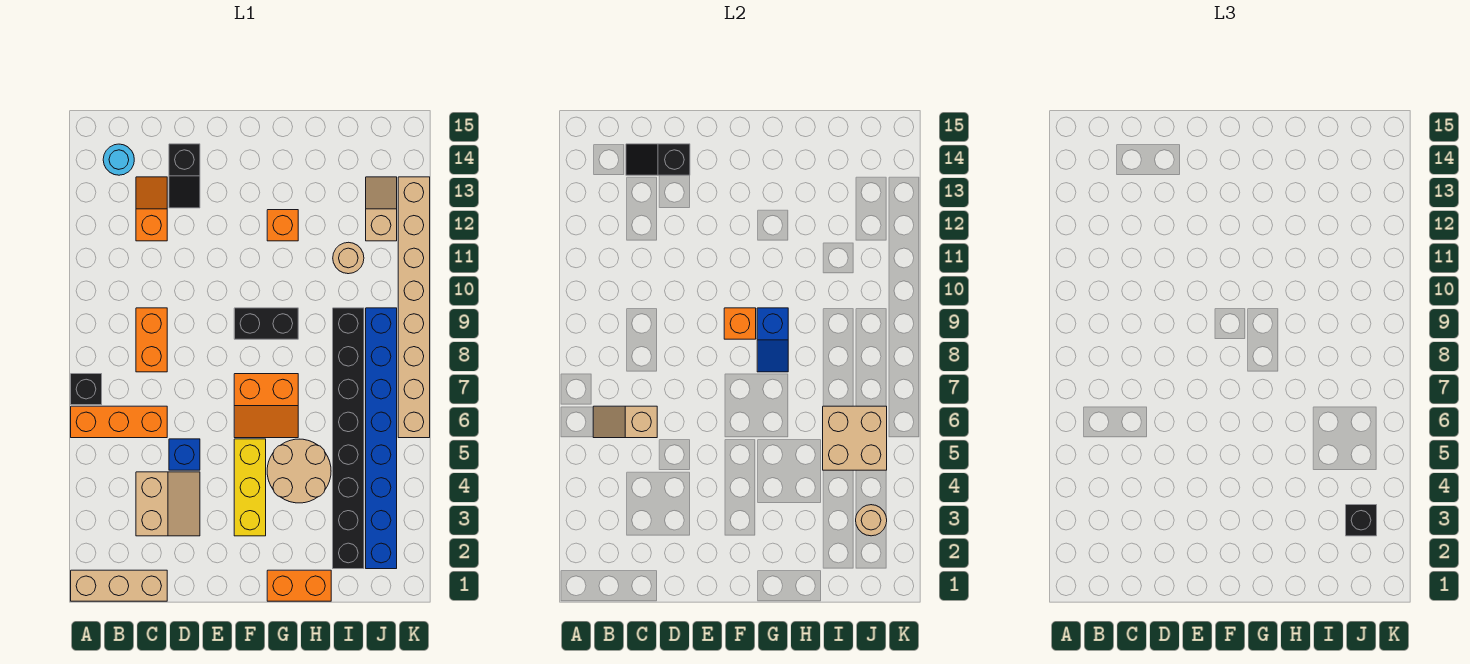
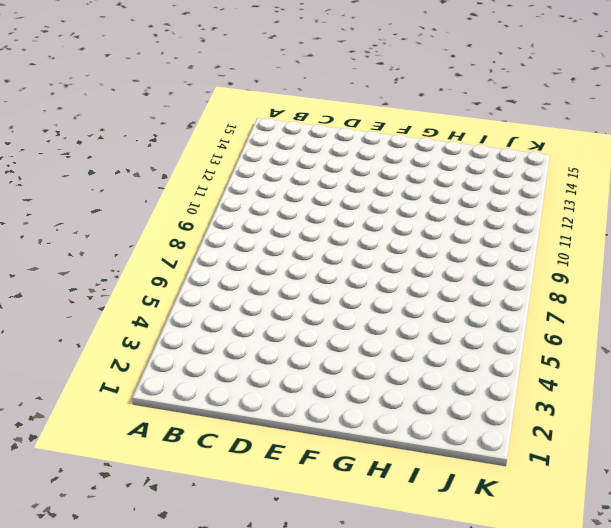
none -> tan 1x3 brick [71,570,167,601]
none -> orange 1x3 brick [71,406,167,438]
none -> black 1x1 brick [71,374,102,405]

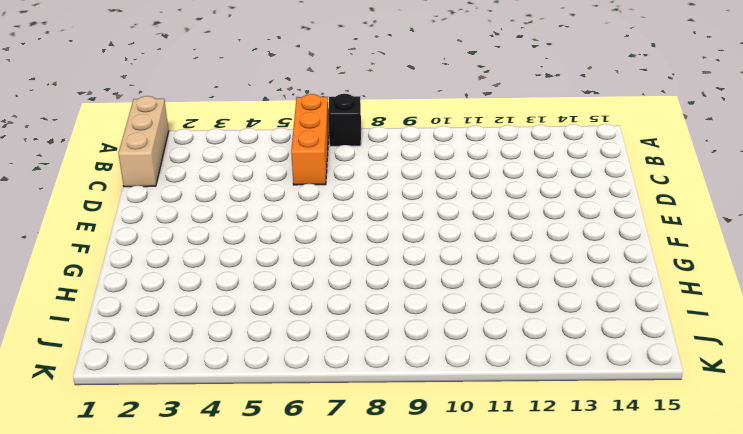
none -> cyan 1x1 round brick [103,144,134,175]
none -> tan 2x2 slope [136,472,200,536]
none -> orange 1x2 brick [136,308,167,372]

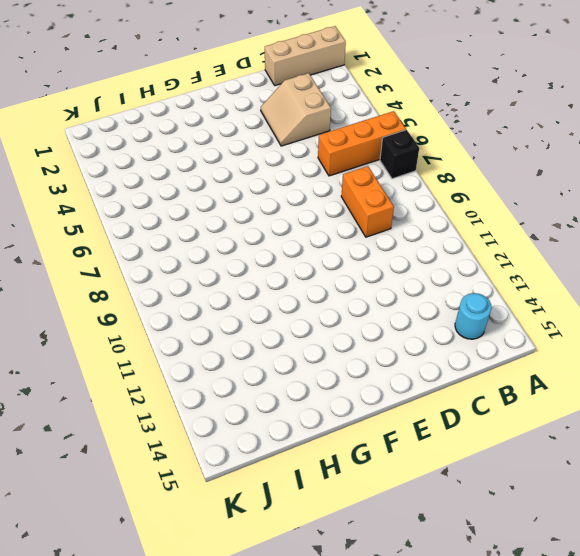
none -> orange 1x2 slope [136,177,167,241]
none -> blue 1x1 brick [169,439,200,470]
none -> black 1x2 slope [169,144,200,208]

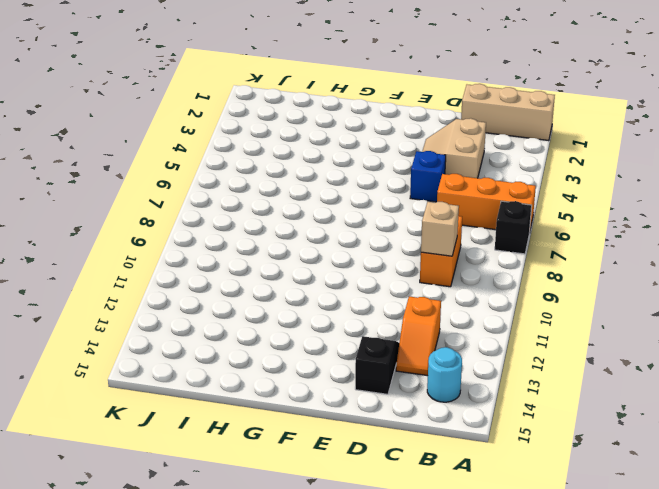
tan 1x1 brick [421,202,459,256] -> none
none -> yellow 1x3 brick [234,439,266,536]
none -> orange 2x2 slope [234,374,298,438]
none -> black 1x2 brick [234,308,298,339]

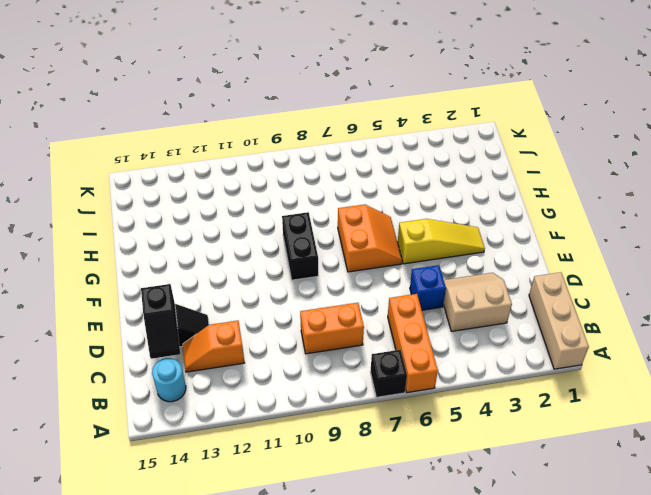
yellow 1x3 slope [398,219,485,264] -> yellow 1x3 brick [234,439,266,536]
none -> orange 1x2 brick [267,570,331,601]
none -> tan 2x2 round brick [267,439,331,503]
none -> orange 1x1 brick [267,210,298,241]

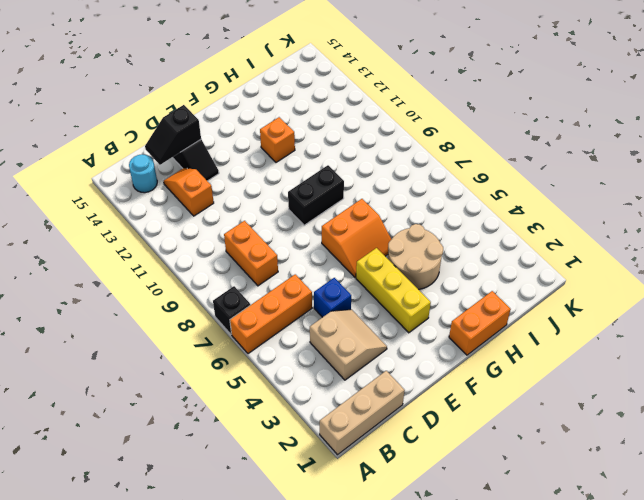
none -> black 1x8 brick [333,308,364,569]
none -> tan 1x1 round brick [333,242,364,274]
none -> blue 1x8 brick [366,308,397,569]

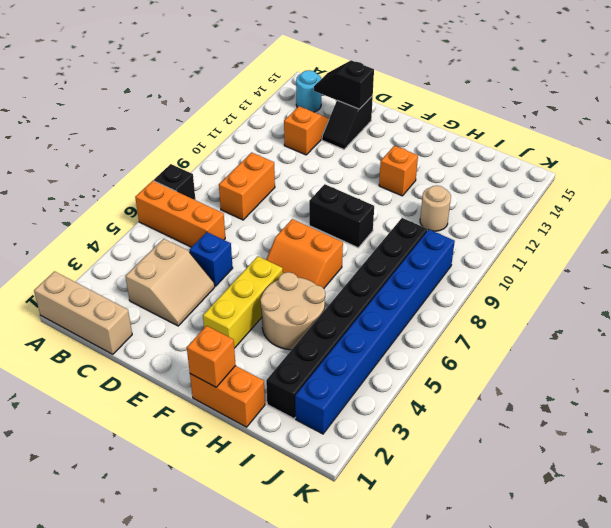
orange 1x1 brick [187,326,236,387] -> orange 1x1 brick moved to [724,308,756,339]
none -> tan 1x2 slope [366,177,397,241]
none -> tan 1x8 brick [398,177,430,438]
none -> tan 1x2 slope [593,406,657,438]

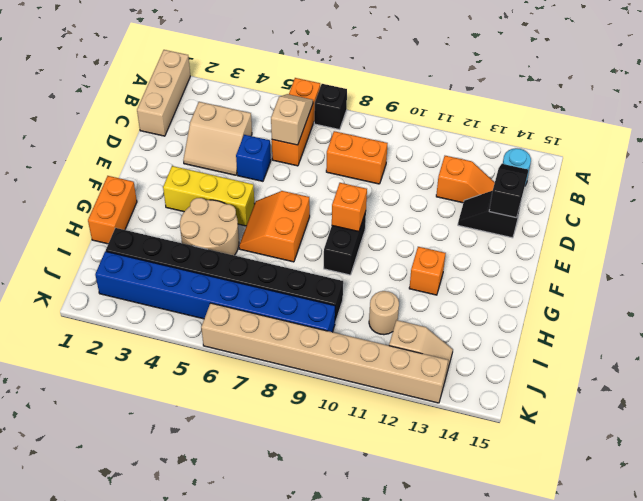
none -> blue 1x2 slope [757,308,788,372]
none -> tan 2x2 brick [823,406,887,470]
none -> tan 1x1 round brick [856,505,887,536]

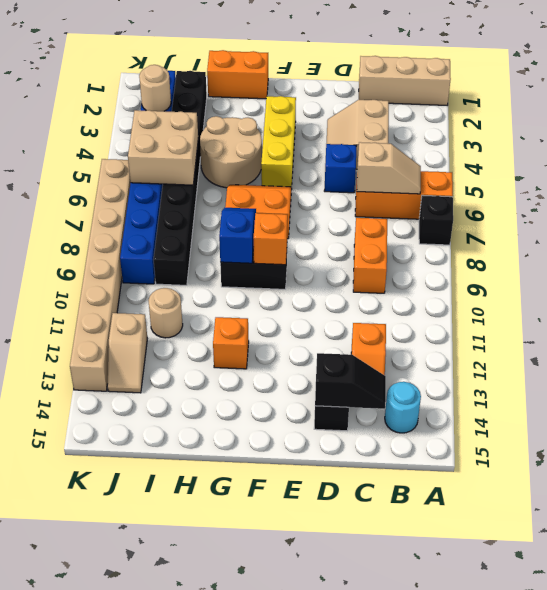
none -> black 1x1 brick [1346,505,1377,536]

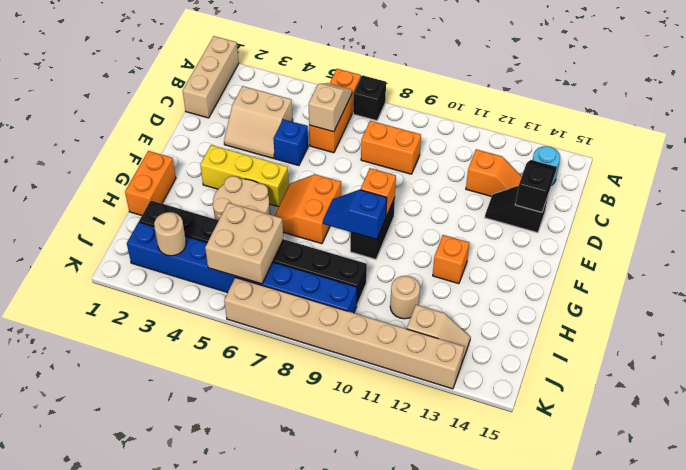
none -> black 1x1 brick [1346,505,1377,536]

